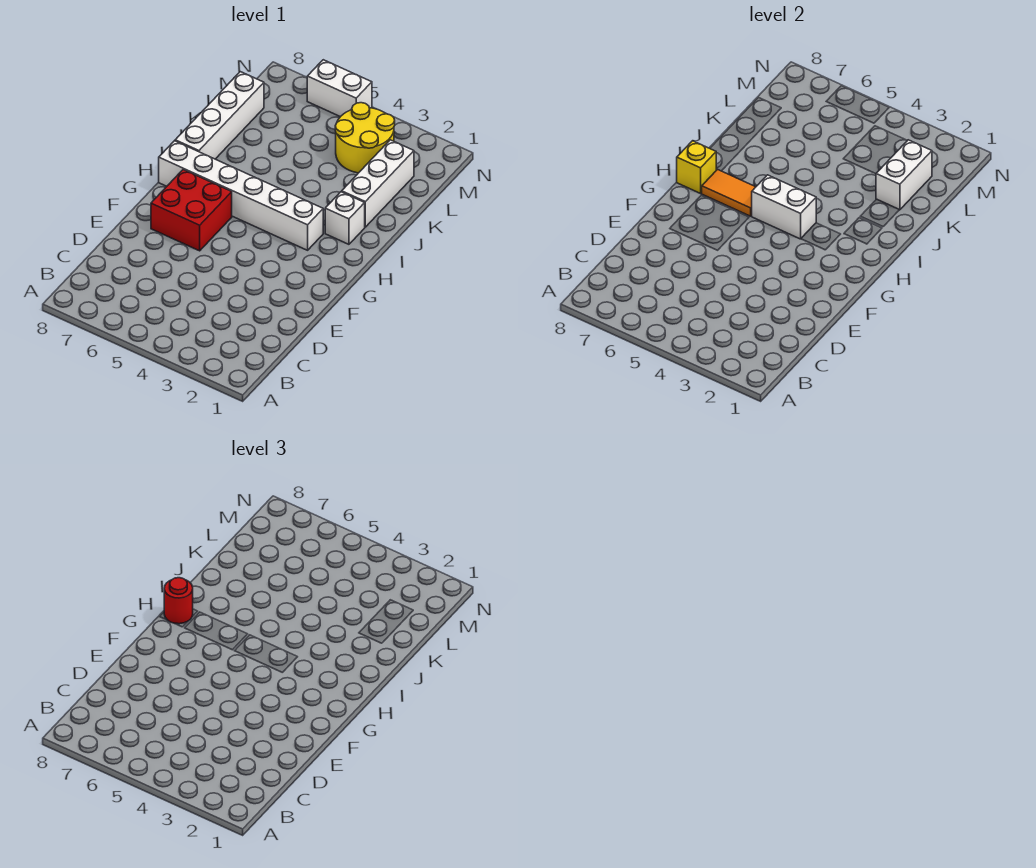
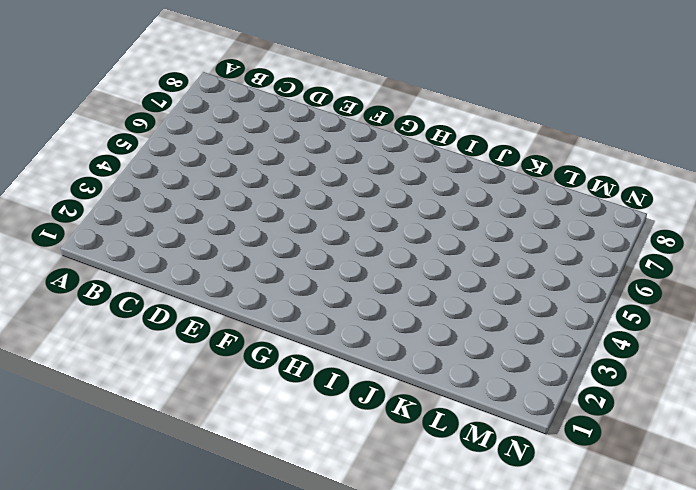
none -> red 2x2 brick [151,170,232,251]
none -> white 1x6 brick [159,141,323,250]
none -> white 1x1 brick [325,192,365,244]

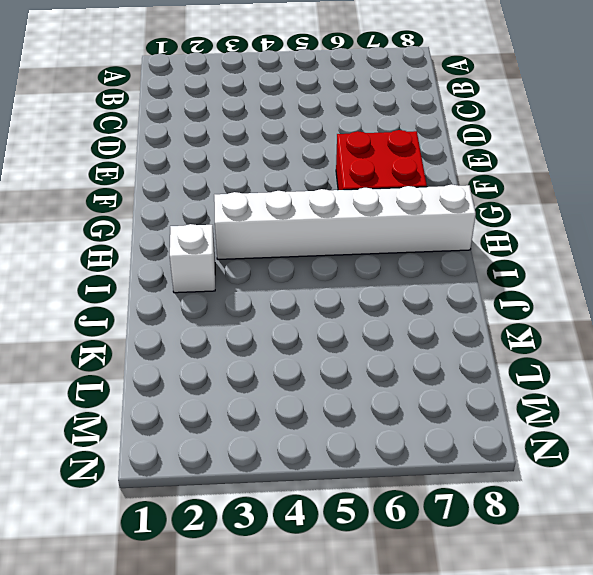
none -> white 1x4 brick [175,72,264,159]
none -> white 1x3 brick [342,140,414,227]
none -> yellow 2x2 round brick [335,103,395,173]

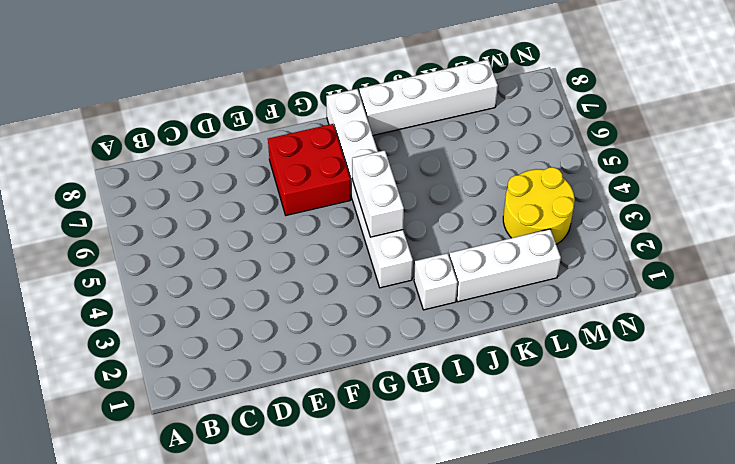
none -> white 1x2 brick [307,60,372,117]
none -> orange 1x2 tile [701,170,755,216]
none -> yellow 1x1 brick [677,141,716,193]

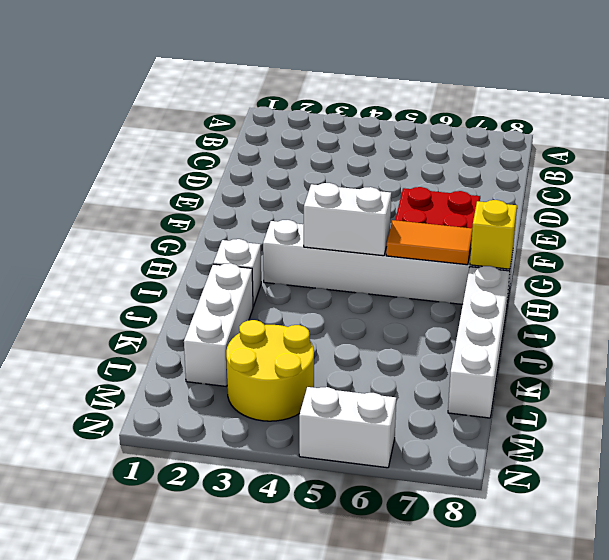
none -> white 1x2 brick [876,140,932,210]
none -> red 1x1 round brick [164,578,193,624]

